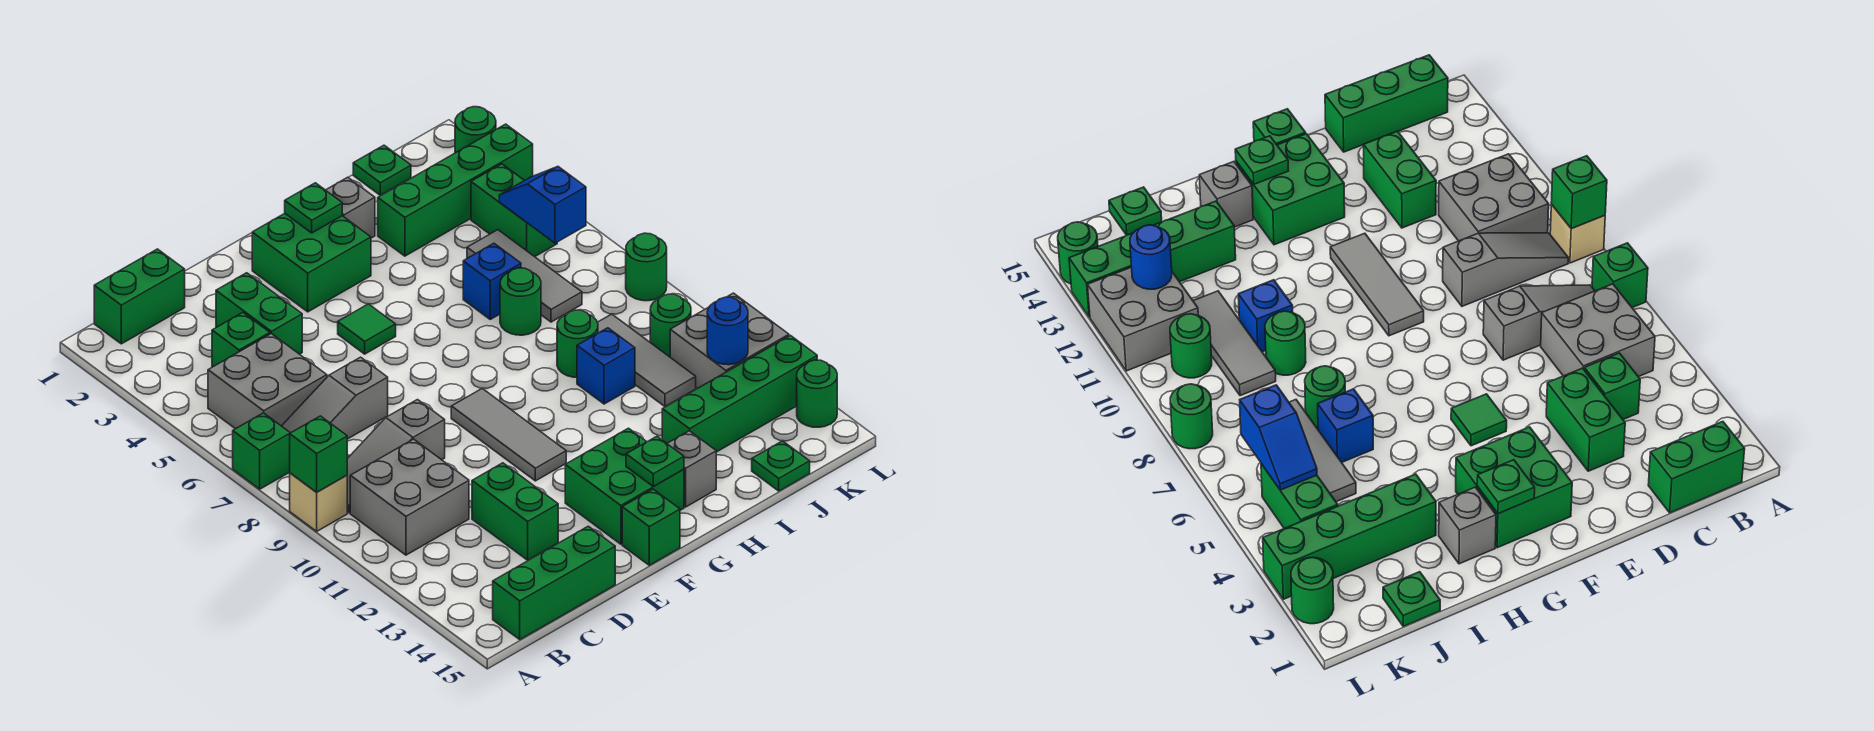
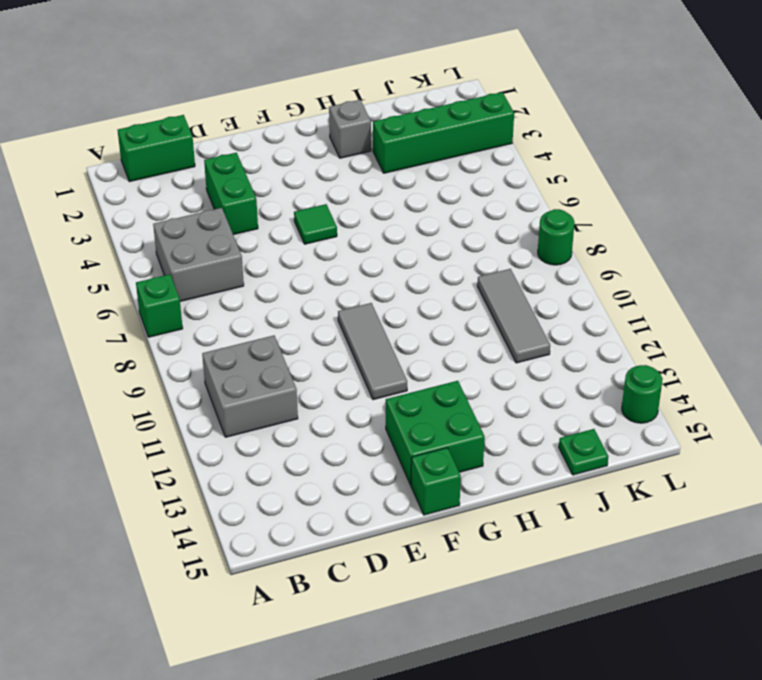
none -> tan 1x1 brick [290,473,347,531]
none -> grey 1x3 slope [282,357,388,439]
none -> grey 1x3 slope [347,400,445,513]
none -> green 1x3 brick [493,526,615,639]

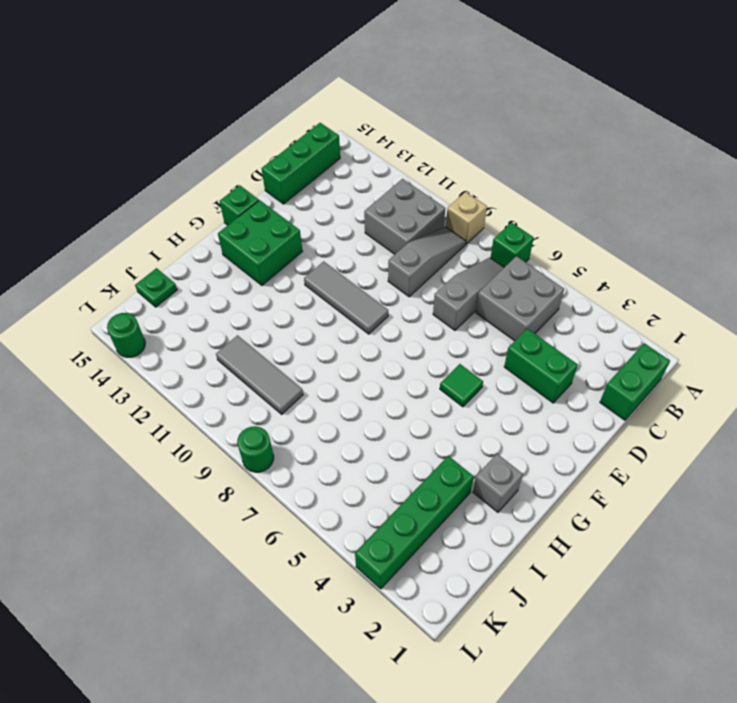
none -> green 1x1 brick [212,313,270,367]
none -> green 1x2 brick [472,463,558,560]
none -> green 2x2 brick [252,214,371,312]
none -> grey 1x1 brick [667,431,716,507]

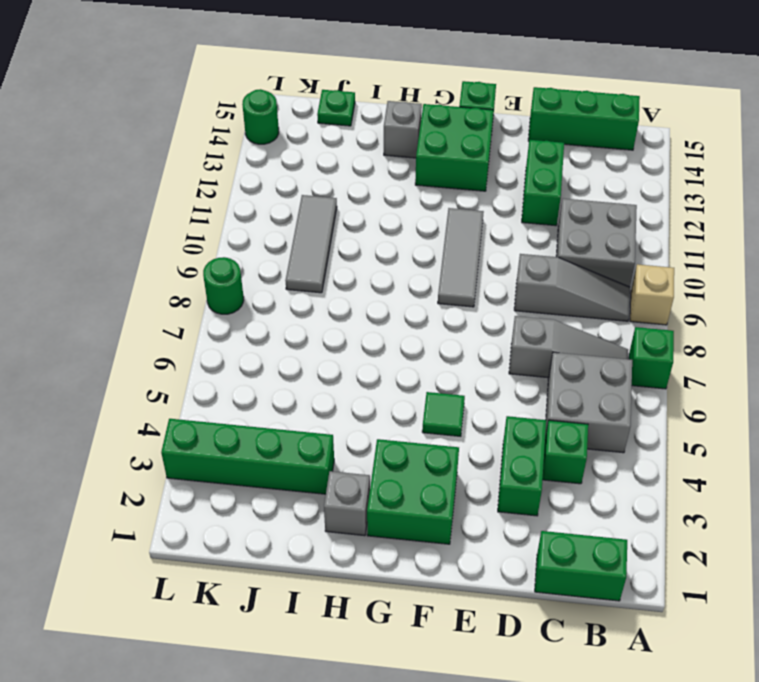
none -> blue 1x1 brick [463,243,521,319]
none -> green 1x1 round brick [500,268,541,335]
none -> green 1x1 round brick [557,310,598,377]
none -> blue 1x1 brick [577,328,635,404]

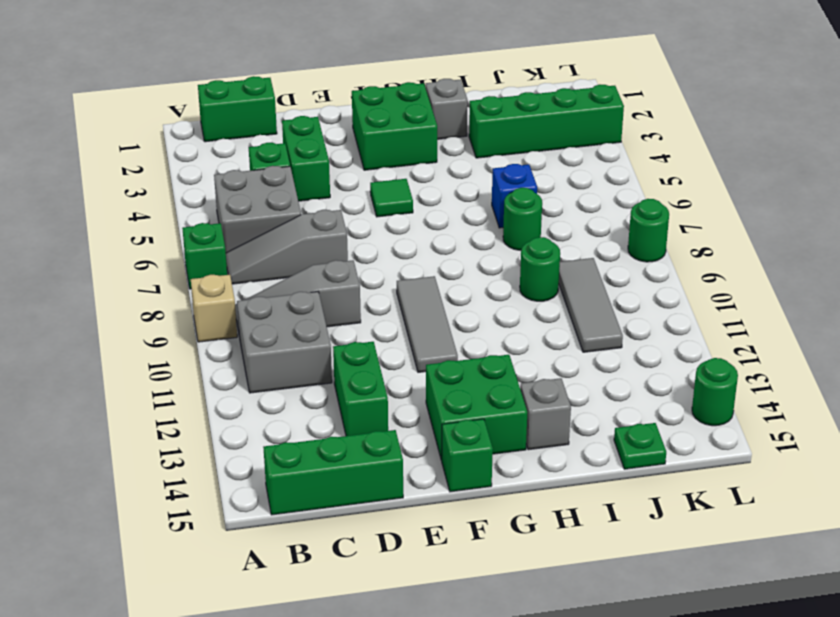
none -> blue 1x1 brick [577,328,635,404]
none -> green 1x4 brick [662,335,817,452]
none -> green 1x1 plate [353,145,411,195]
none -> grey 1x3 tile [467,230,582,322]

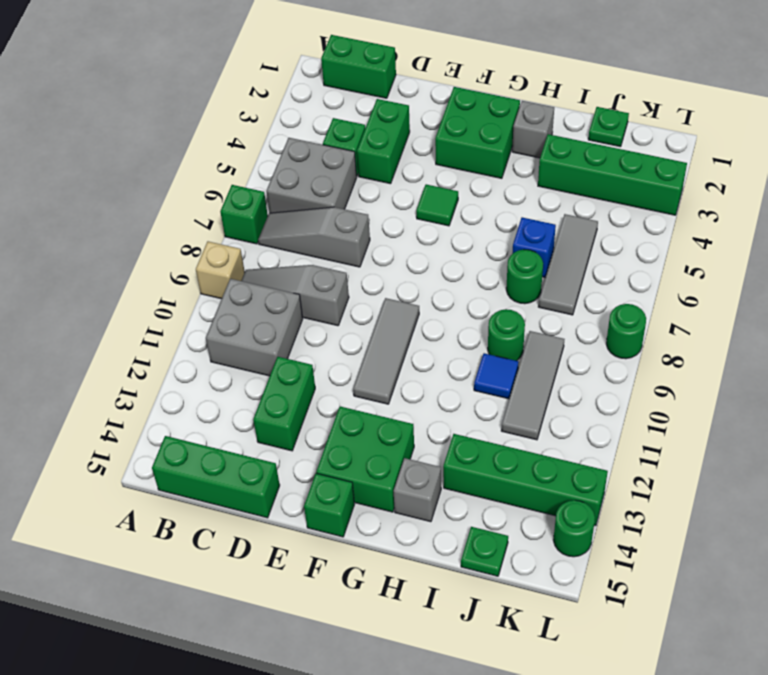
blue 1x1 tile [474,353,519,399] -> blue 1x1 brick [577,328,635,404]
none -> green 1x2 brick [471,164,557,257]
none -> green 1x1 round brick [650,294,691,357]
none -> grey 2x2 brick [670,293,789,388]
none -> green 1x1 round brick [455,107,496,153]

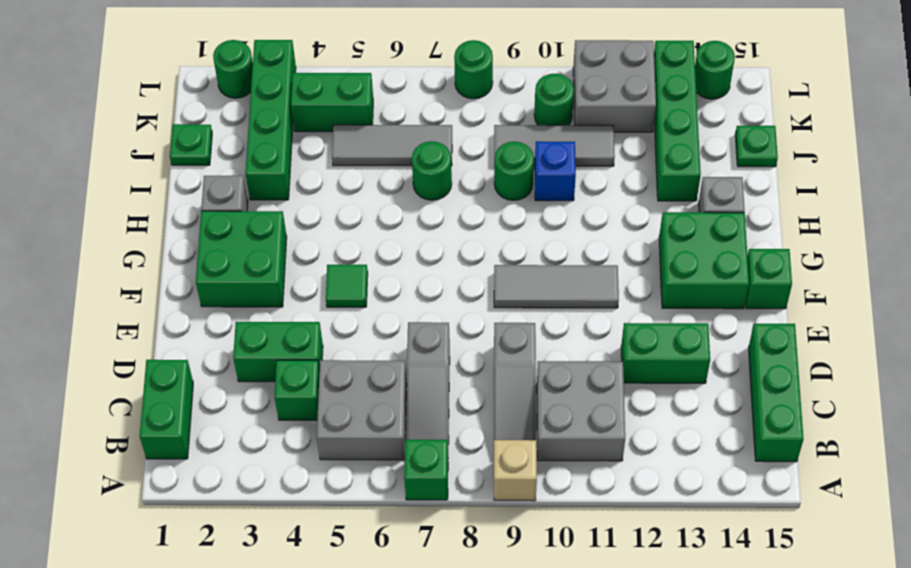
none -> blue 1x1 brick [463,243,521,319]
none -> green 1x1 brick [290,416,347,492]
none -> green 1x1 plate [285,183,342,233]
none -> green 1x1 plate [626,436,684,487]

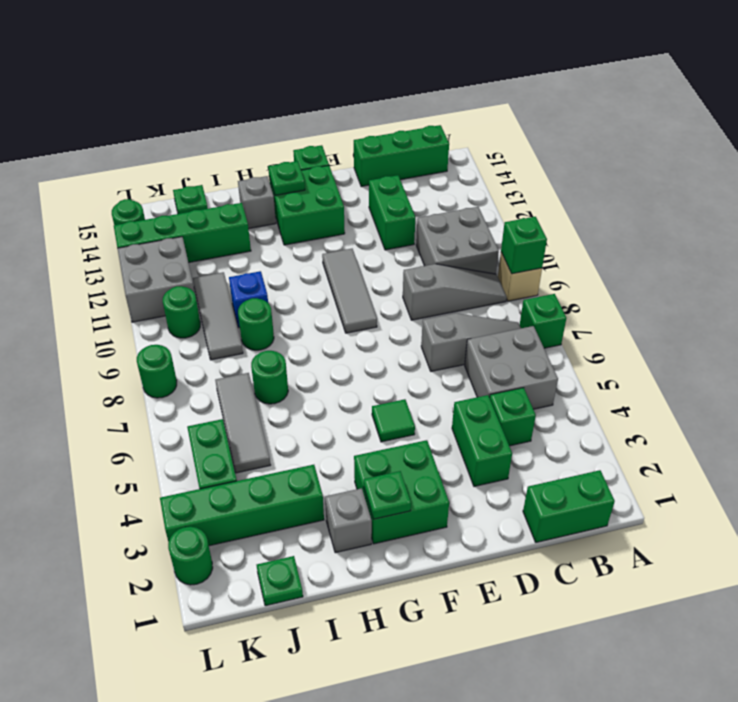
none -> blue 1x1 brick [463,243,521,319]
none -> blue 1x2 slope [499,167,586,243]
none -> blue 1x1 round brick [707,297,748,365]

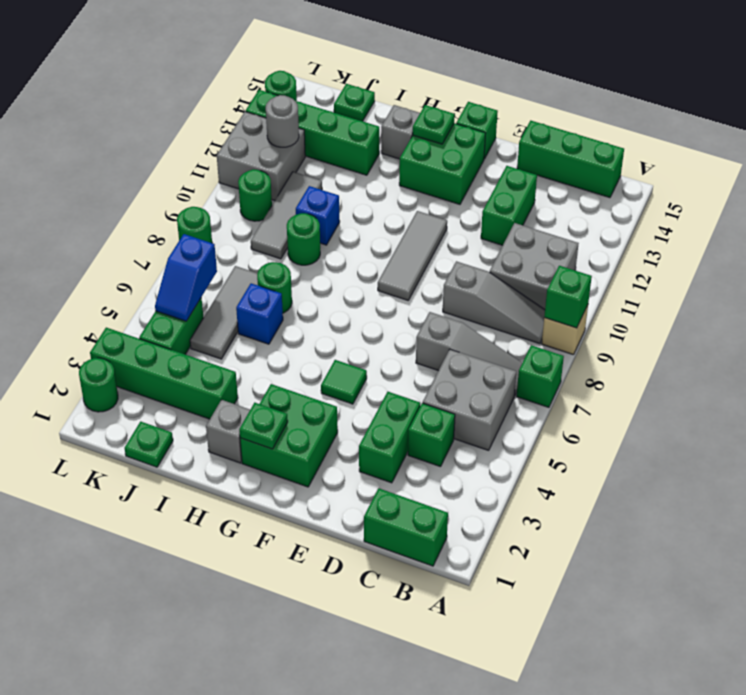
grey 1x1 round brick [266,95,299,147] -> blue 1x1 round brick [707,297,748,365]

